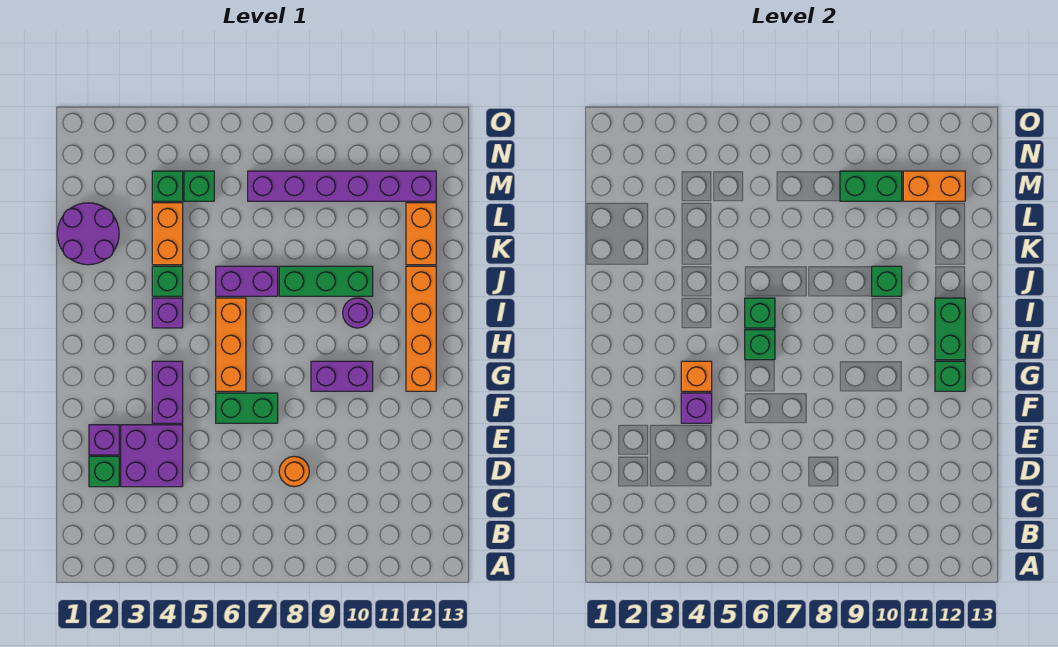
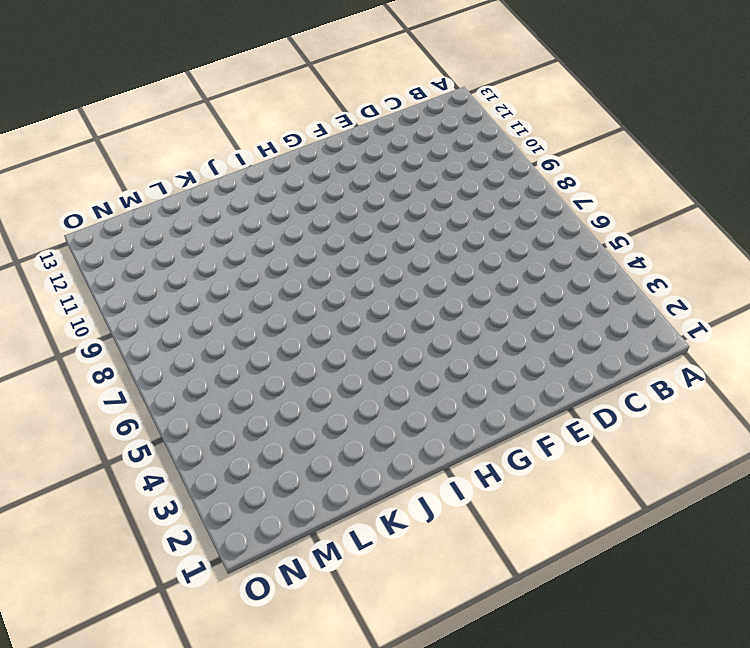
none -> green 1x1 brick [89,456,119,487]
none -> purple 2x2 brick [121,425,183,487]
none -> orange 1x1 round brick [279,456,309,487]

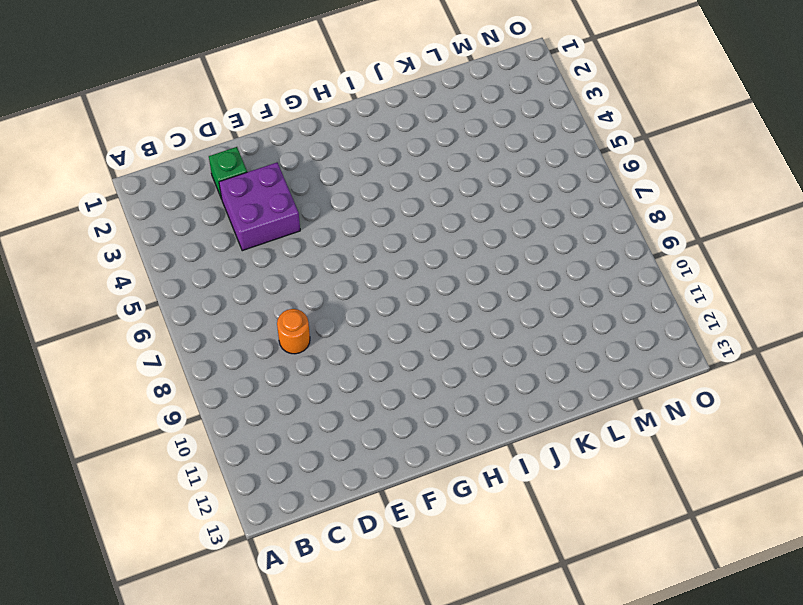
none -> purple 1x1 brick [89,425,119,455]
none -> purple 1x2 brick [152,361,183,423]
none -> green 1x2 brick [216,393,278,423]

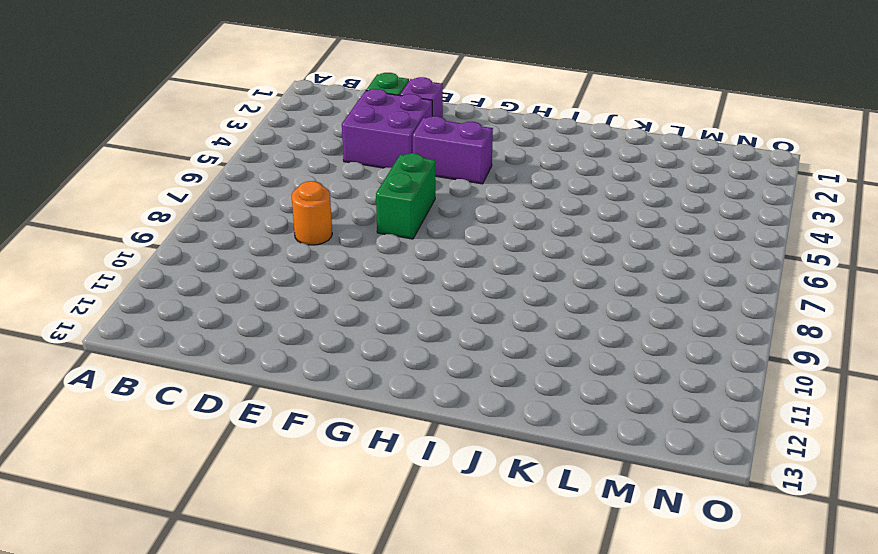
none -> orange 1x3 brick [216,298,246,391]
none -> purple 1x2 brick [311,361,373,391]
none -> orange 1x4 brick [406,266,436,391]

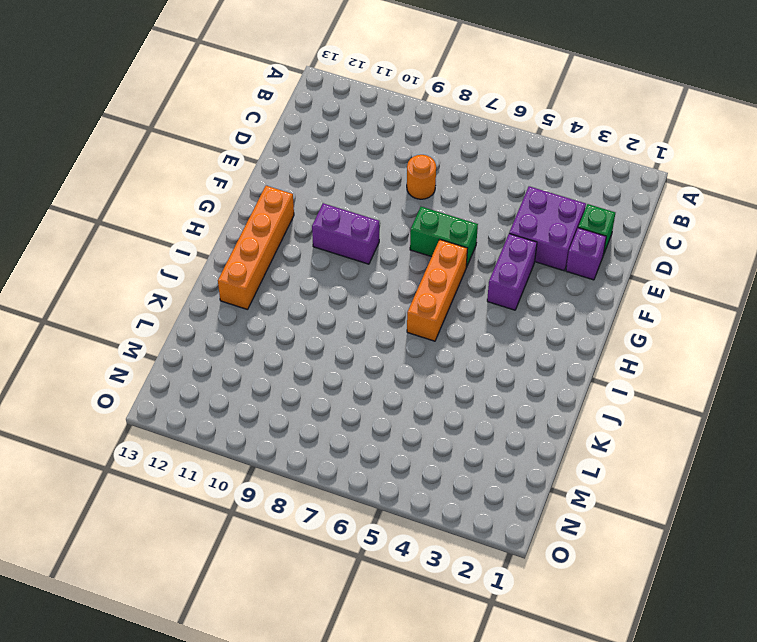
none -> purple 1x1 brick [152,298,183,328]
none -> purple 1x1 round brick [343,298,373,328]
none -> green 1x1 brick [152,266,183,296]

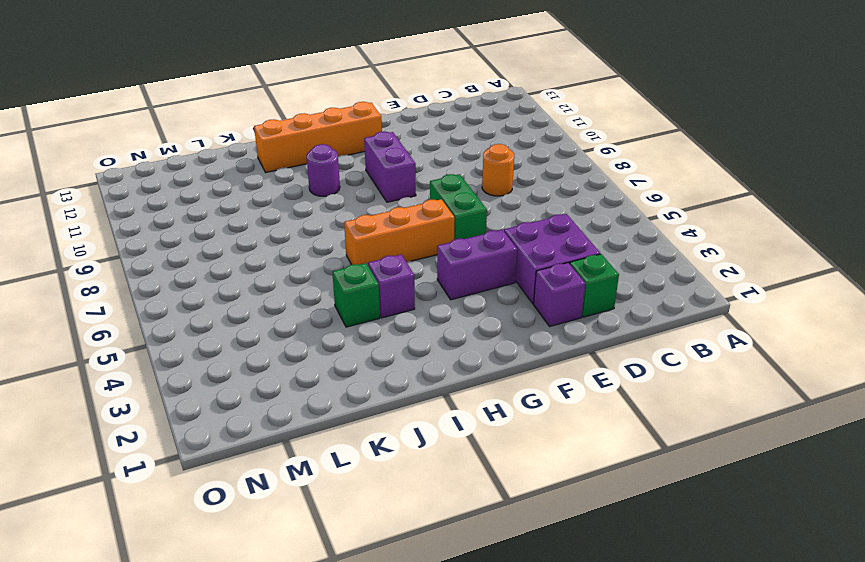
none -> purple 1x2 brick [216,266,278,296]
none -> green 1x3 brick [279,266,373,296]
none -> purple 2x2 round brick [57,203,119,265]

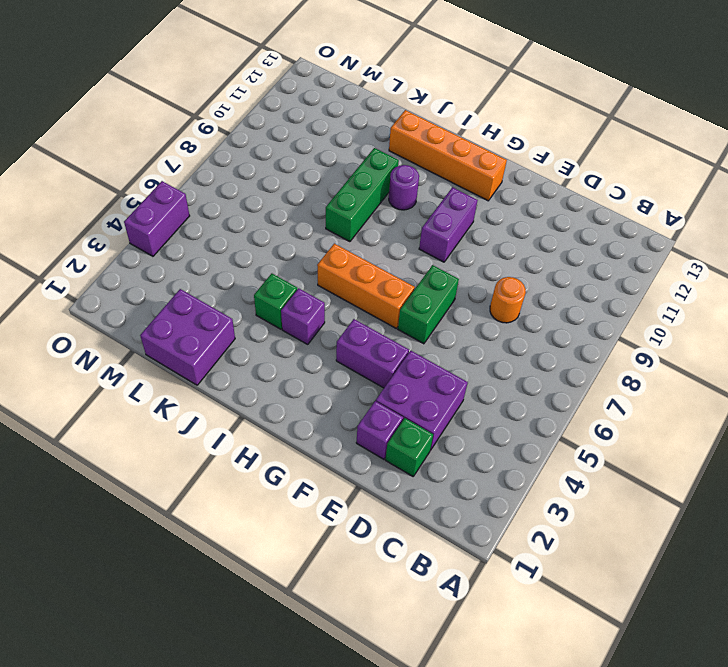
purple 2x2 brick [140,289,235,385] -> purple 2x2 round brick [57,203,119,265]
purple 1x2 brick [124,181,190,256] -> purple 1x2 brick moved to [216,266,278,296]
none -> orange 1x2 brick [152,203,183,265]
none -> orange 1x2 brick [406,203,436,265]
none -> green 1x1 brick [152,171,183,201]

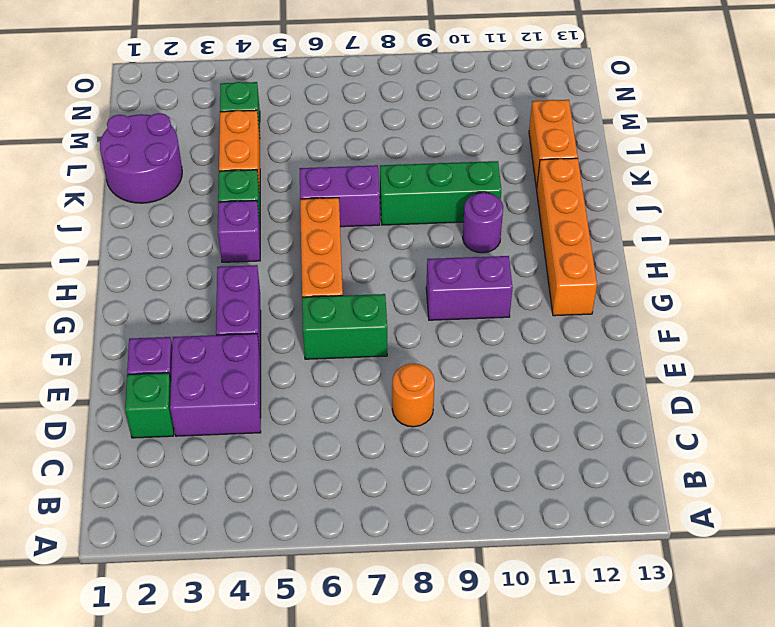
none -> green 1x1 brick [184,171,214,201]
none -> purple 1x6 brick [248,171,436,201]
none -> purple 1x1 brick [681,393,712,423]

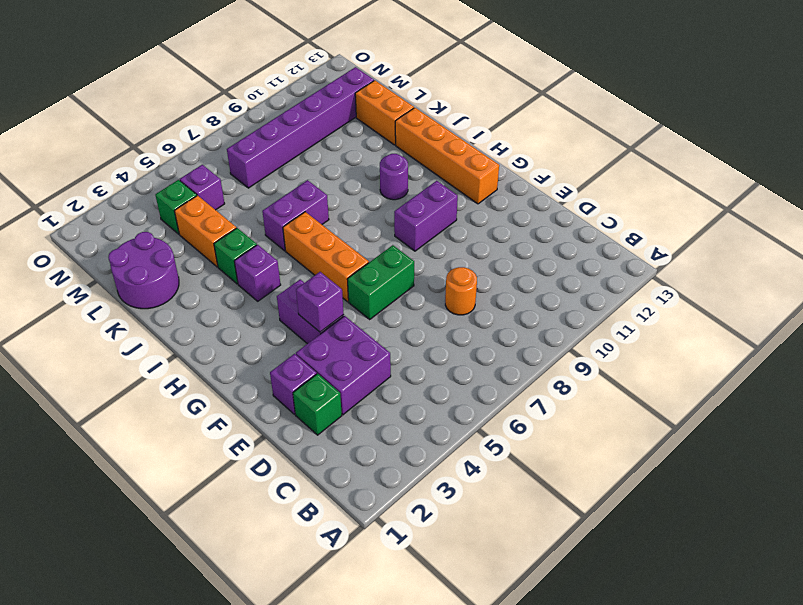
purple 1x1 brick [180,165,225,210] -> green 1x1 brick [184,171,214,201]
none -> green 1x3 brick [279,266,373,296]
none -> orange 1x1 brick [681,361,712,391]
none -> green 1x1 brick [935,361,965,391]

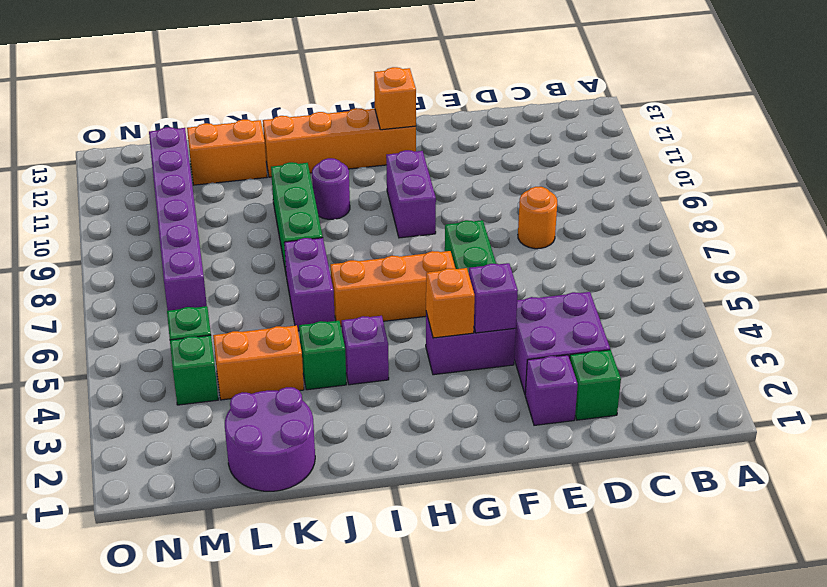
orange 1x1 brick [374,67,416,130] -> green 1x1 brick [935,361,965,391]
none -> green 1x1 brick [745,330,775,360]
none -> green 1x2 brick [935,298,965,360]
none -> green 1x1 brick [745,298,775,328]

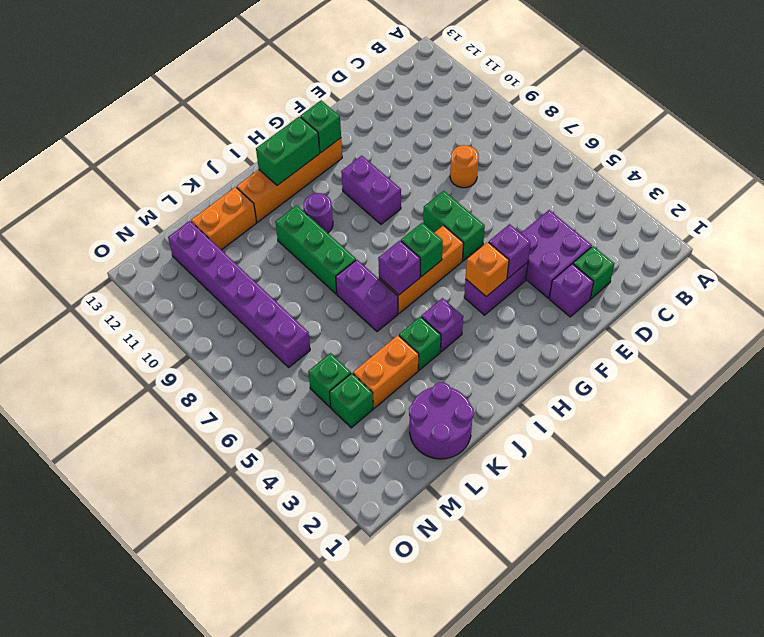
purple 1x1 brick [378,241,420,295] -> green 1x1 brick [745,298,775,328]
none -> green 1x1 brick [872,266,902,296]
none -> green 1x2 brick [840,171,902,201]
none -> orange 1x2 brick [903,171,965,201]

